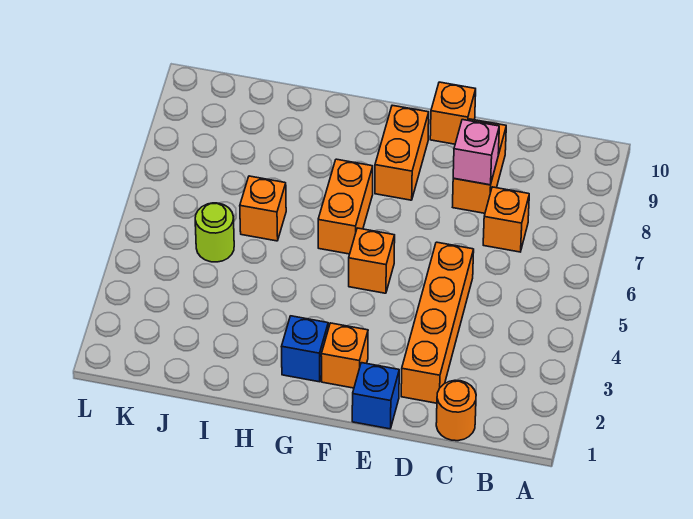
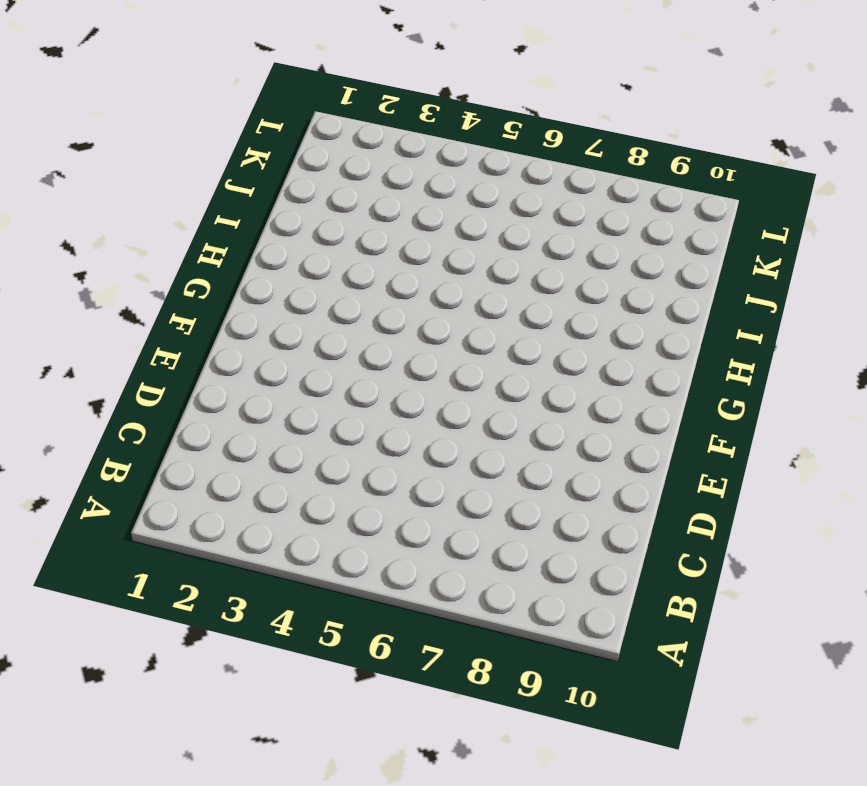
none -> orange 1x1 round brick [436,380,476,441]
none -> orange 1x1 brick [483,187,529,252]
none -> orange 1x4 brick [401,242,474,403]

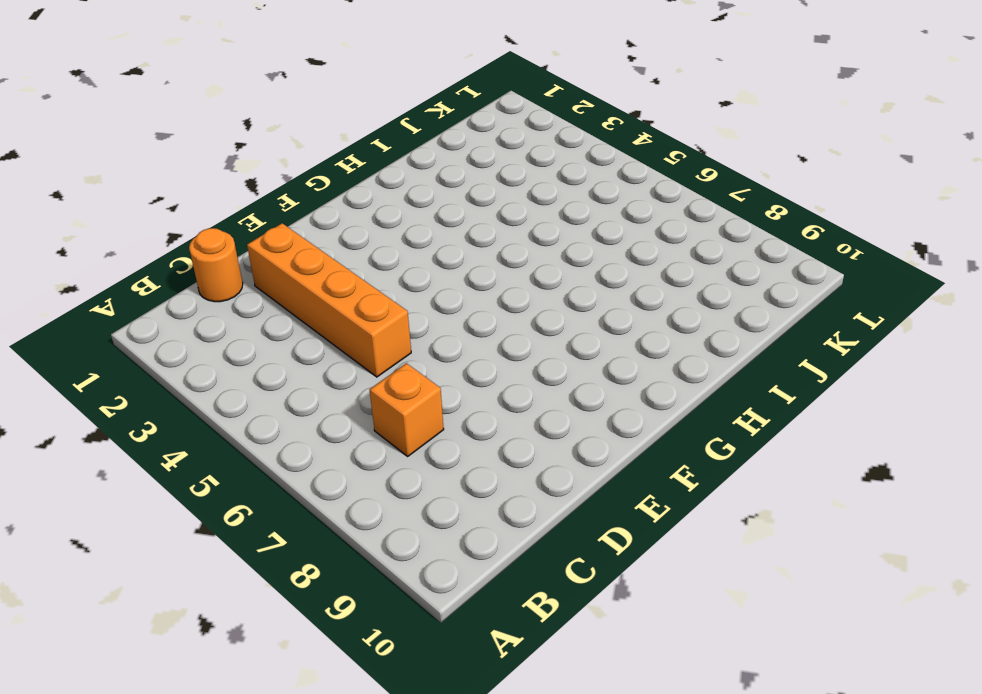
none -> orange 1x2 brick [453,119,506,213]
none -> blue 1x1 brick [352,363,399,429]
none -> orange 1x1 brick [430,82,476,144]

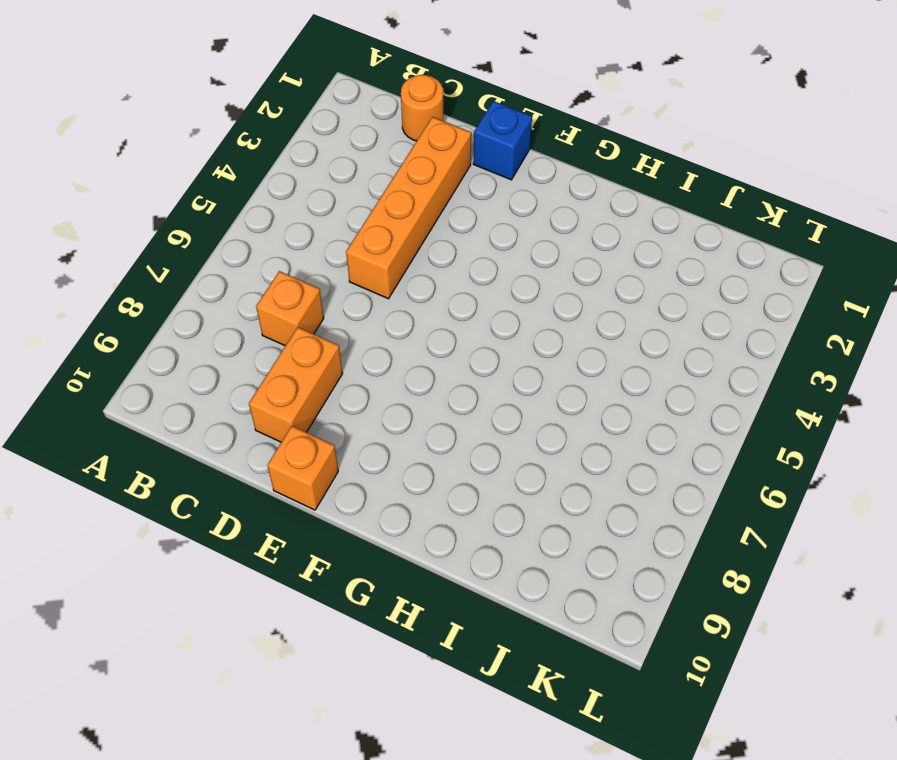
none -> orange 1x1 brick [321,323,368,388]
none -> orange 1x1 brick [349,228,395,293]
none -> orange 1x2 brick [375,105,429,200]

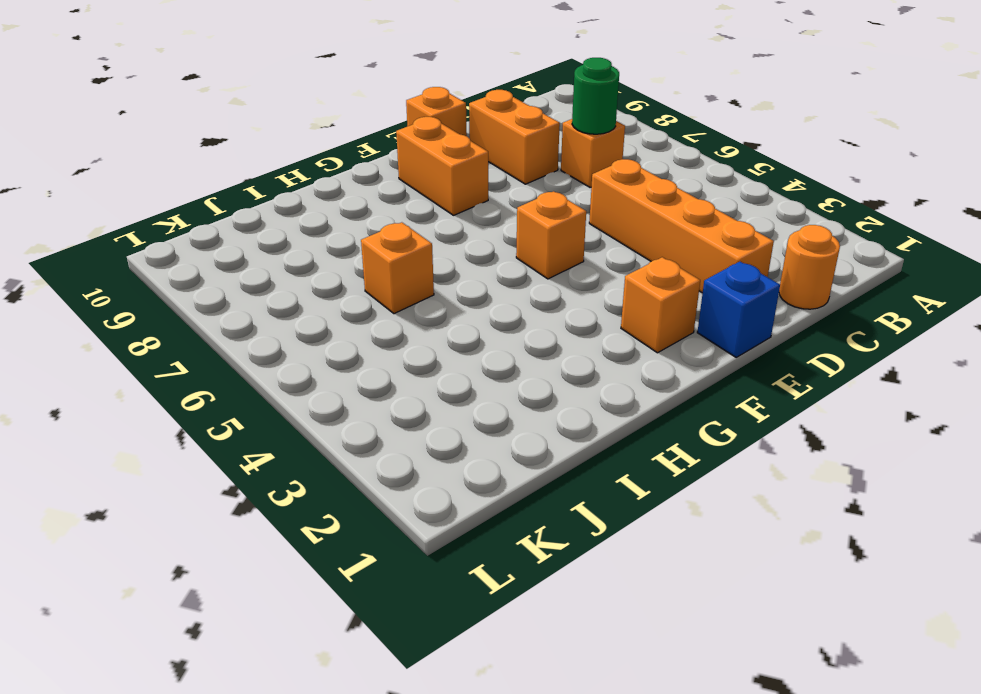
green 1x1 round brick [572,58,619,134] -> none
none -> blue 1x1 brick [281,316,328,382]
none -> orange 1x2 brick [318,159,373,254]
none -> lime 1x1 round brick [195,203,234,262]

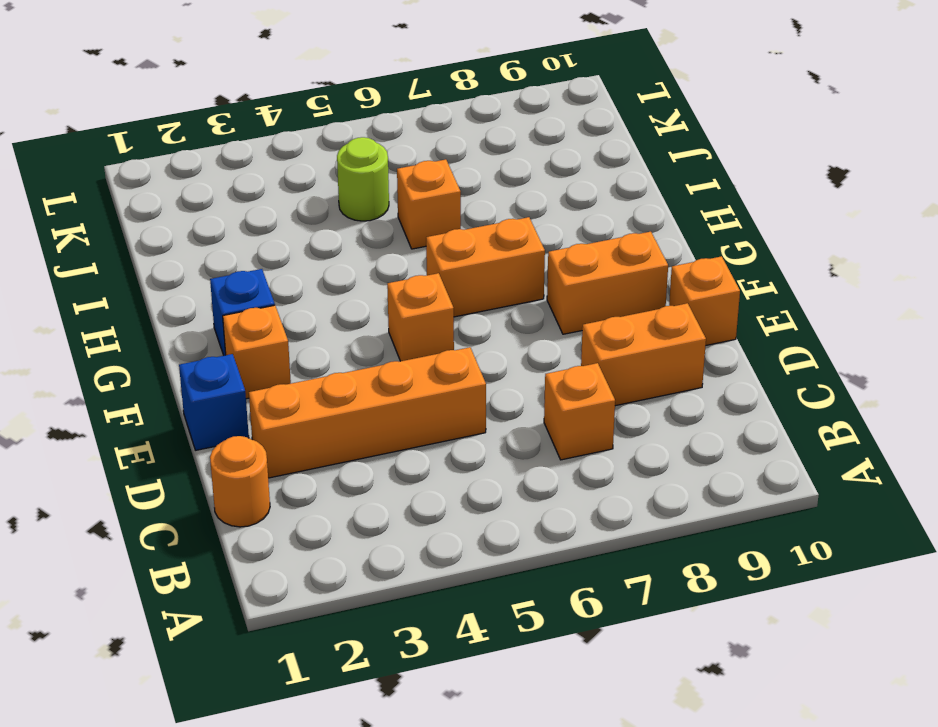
none -> pink 1x1 brick [453,120,499,185]

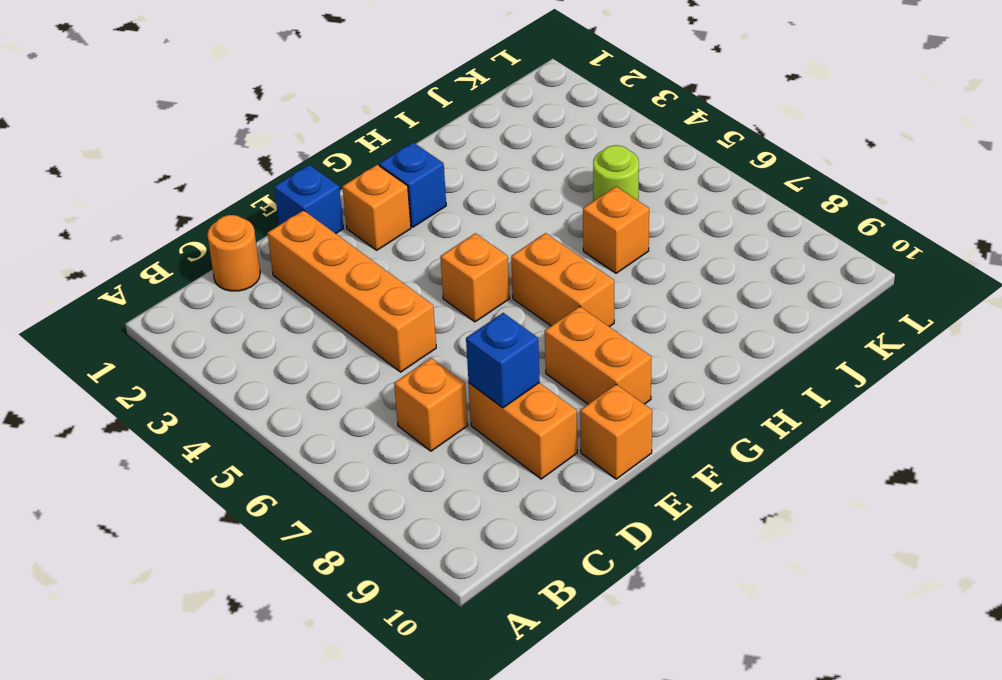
blue 1x1 brick [466,313,540,408] -> pink 1x1 brick [453,120,499,185]

